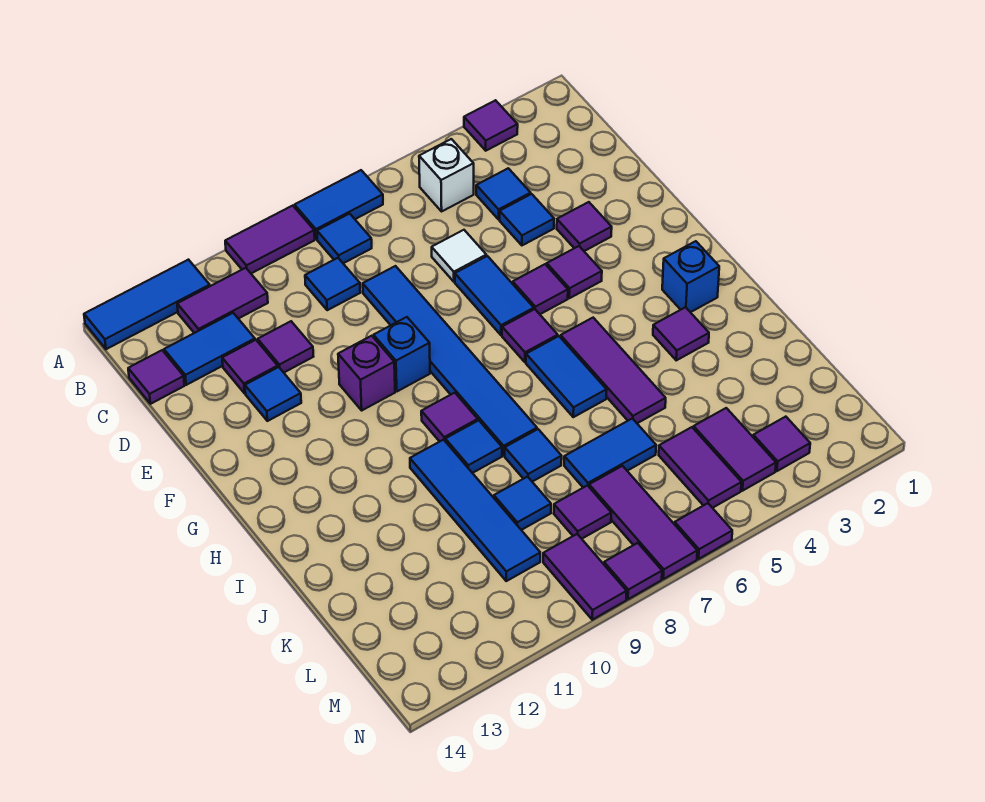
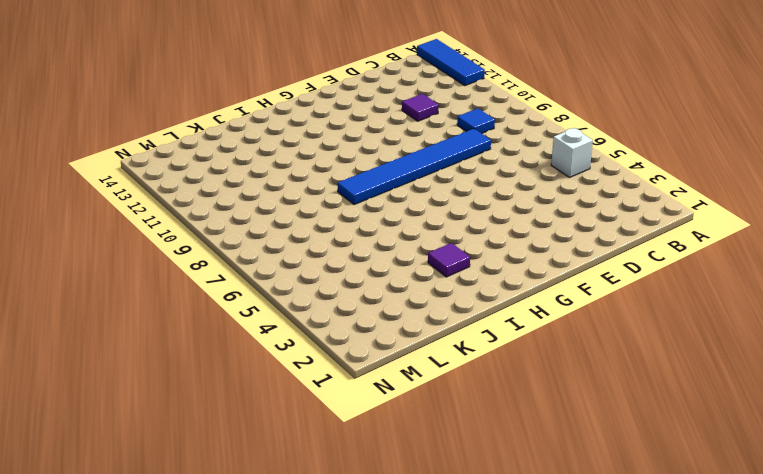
none -> purple 1x1 tile [464,100,518,151]
none -> blue 1x2 tile [295,170,383,239]
none -> purple 1x2 tile [225,206,315,273]
none -> blue 1x1 tile [317,214,372,263]

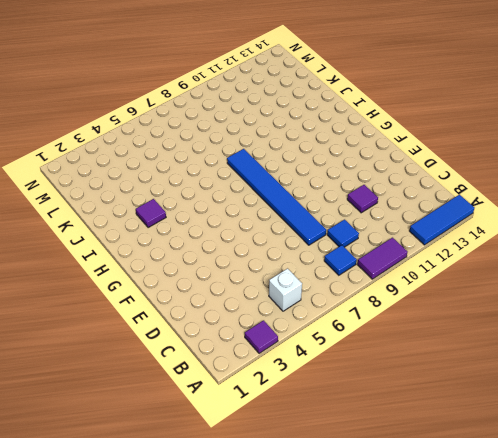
none -> blue 1x2 tile [295,170,383,239]
none -> purple 1x2 tile [177,268,268,333]
none -> blue 1x1 tile [476,168,531,219]
none -> blue 1x2 tile [164,313,255,385]

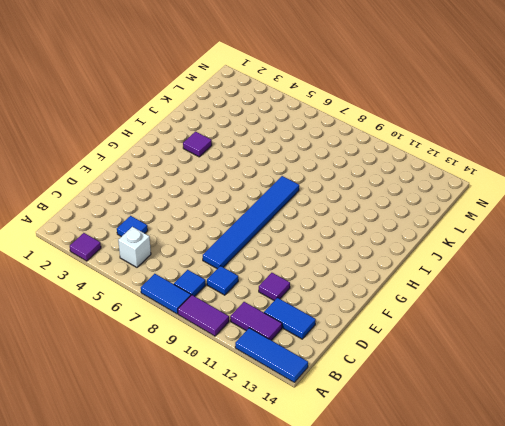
none -> purple 1x1 tile [128,350,184,404]
none -> blue 1x1 tile [500,194,554,245]
none -> white 1x1 tile [432,230,486,282]
none -> purple 1x1 tile [222,340,278,393]

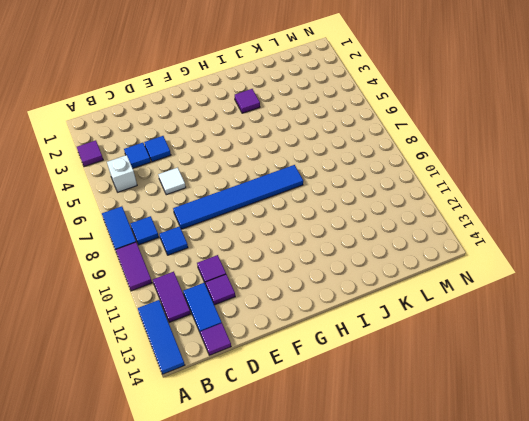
none -> purple 1x1 tile [557,202,612,251]
none -> blue 1x2 tile [455,256,534,335]
none -> blue 1x1 tile [245,367,301,421]
none -> purple 1x1 tile [547,246,602,298]

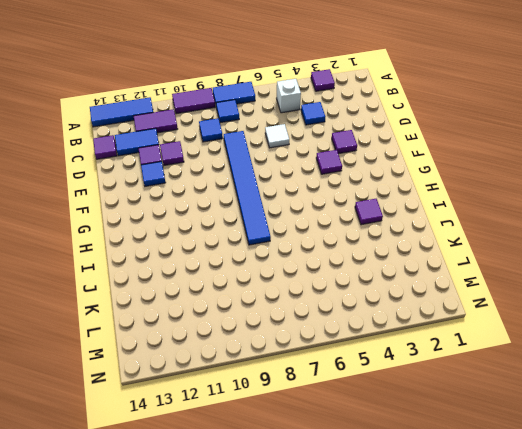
none -> blue 1x1 tile [500,194,554,245]
none -> blue 1x2 tile [455,256,534,335]
none -> purple 1x1 tile [513,264,568,314]
none -> blue 1x1 brick [374,317,430,391]

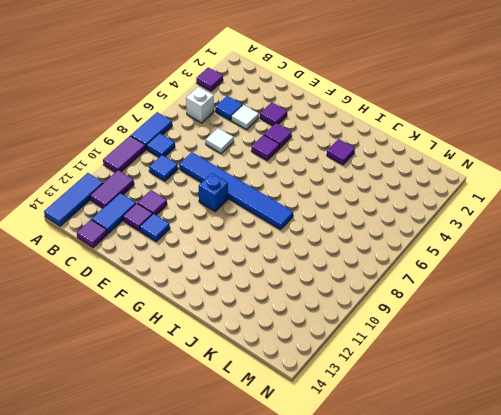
white 1x1 tile [231,105,259,130] -> blue 1x1 tile [500,194,554,245]
none -> blue 1x2 tile [455,256,534,335]
none -> purple 1x1 brick [338,336,395,410]
none -> purple 1x1 tile [502,309,558,362]
none -> blue 1x1 brick [662,241,719,312]

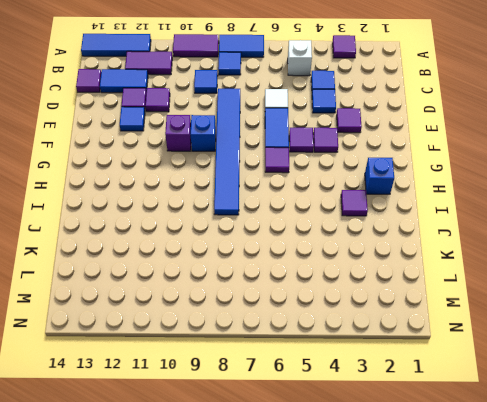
none -> purple 1x3 tile [561,318,666,423]
none -> blue 1x2 tile [526,336,607,417]
none -> purple 1x1 tile [421,393,478,442]
none -> blue 1x1 tile [445,420,502,473]

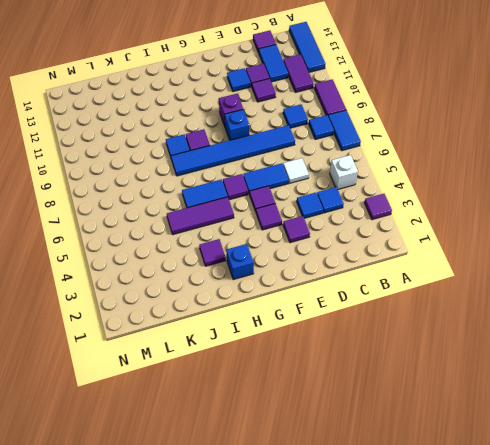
none -> blue 1x4 tile [410,440,540,581]
none -> blue 1x1 tile [505,429,562,482]
none -> blue 1x2 tile [564,418,656,488]
none -> blue 1x1 tile [494,477,551,530]

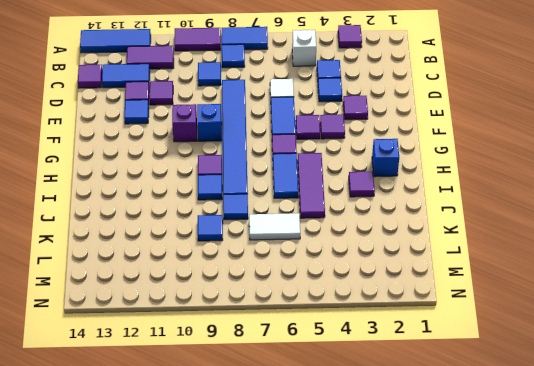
white 1x2 tile [249,213,300,240] -> blue 1x2 tile [564,418,656,488]
none -> blue 1x4 tile [410,440,540,581]
none -> purple 1x2 tile [694,408,776,491]
none -> purple 1x2 tile [659,427,742,508]
none -> purple 1x3 tile [589,466,697,579]

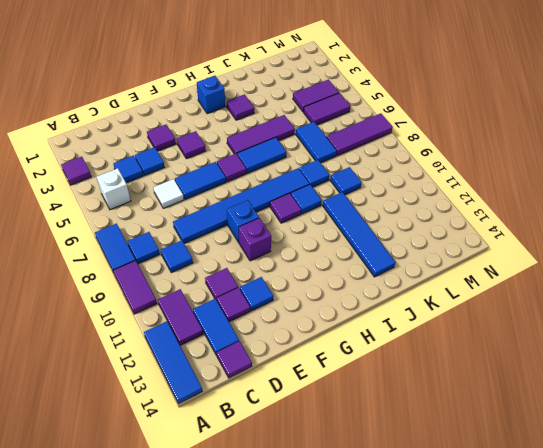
blue 1x4 tile [323,192,396,277] -> blue 1x4 tile turned to [410,440,540,581]
none -> purple 1x1 tile [513,264,568,314]
none -> purple 1x1 tile [554,486,611,539]
none -> purple 1x1 tile [753,417,810,471]
none -> purple 1x2 tile [543,534,627,620]

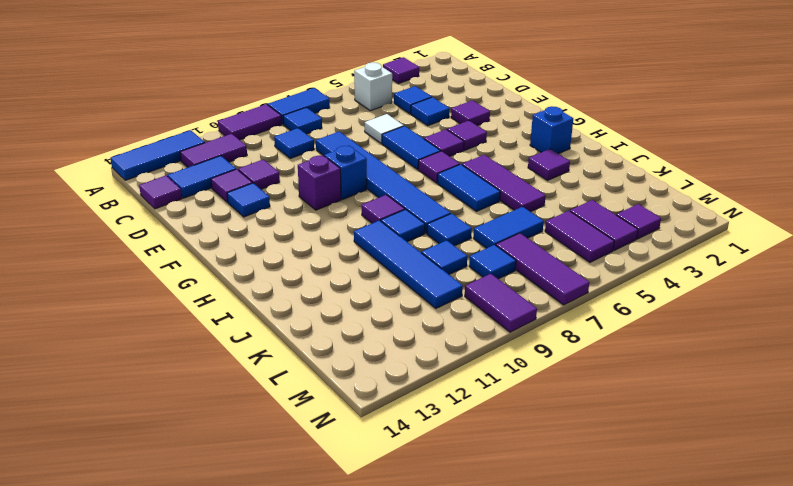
blue 1x1 tile [469,245,516,279] -> purple 1x1 tile [554,486,611,539]
none -> purple 1x1 tile [675,503,732,559]
none -> purple 1x1 tile [604,543,662,599]

